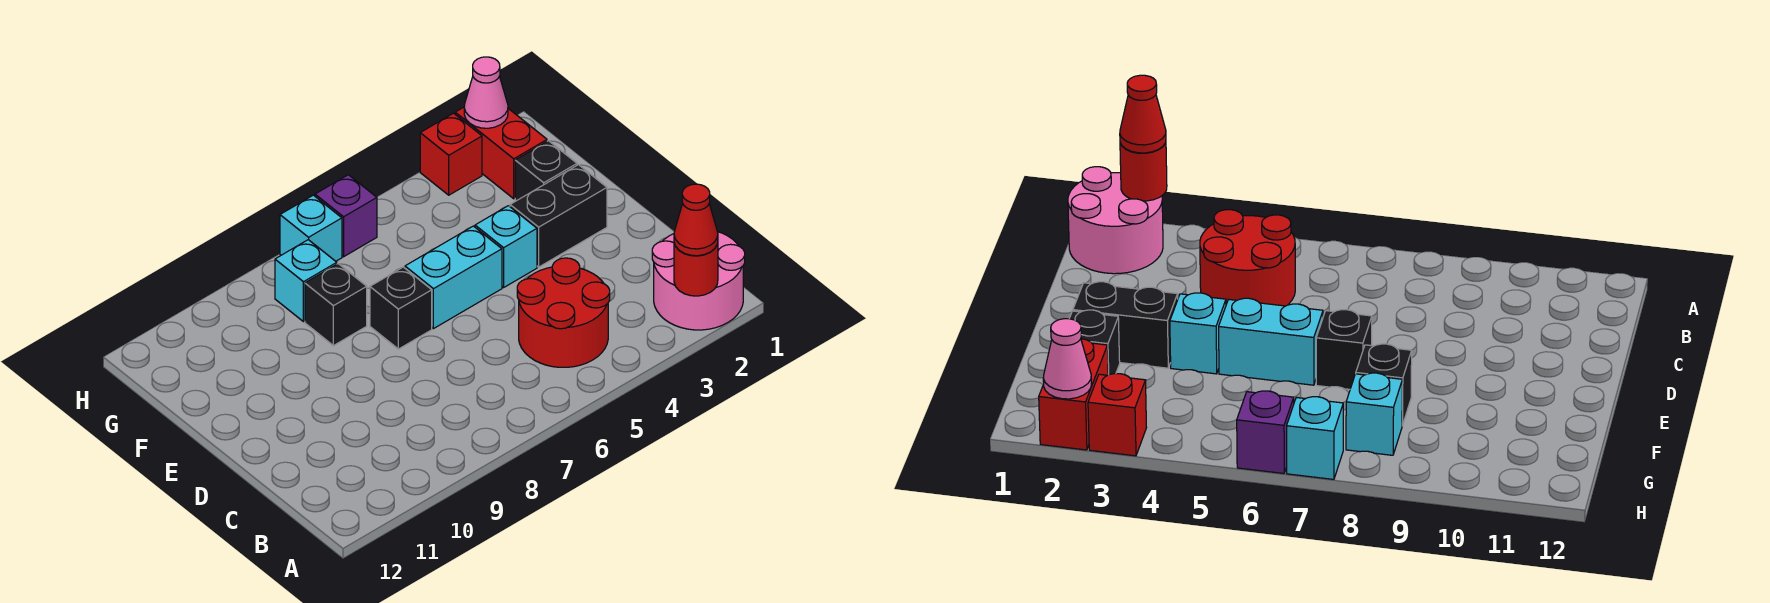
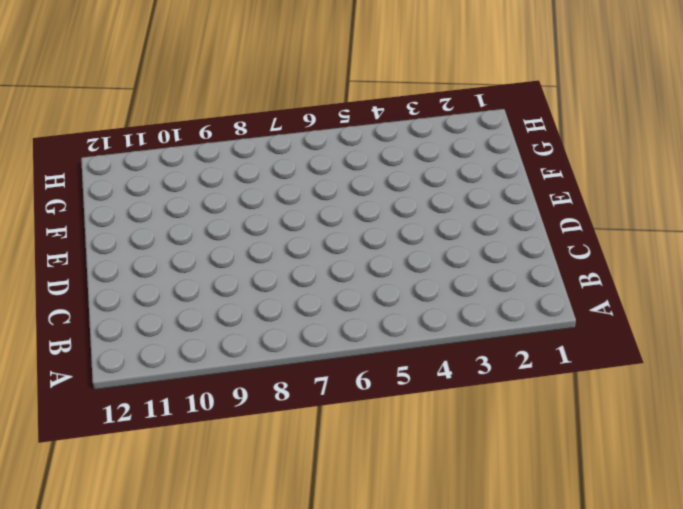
none -> pink 2x2 round brick [652,232,745,330]
none -> red 2x2 round brick [517,258,610,367]
none -> black 1x2 brick [510,165,607,267]

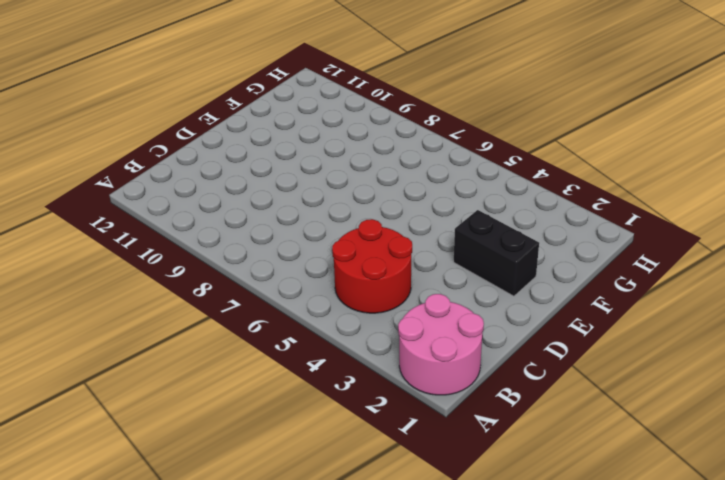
none -> cyan 1x1 brick [475,206,537,287]
none -> cyan 1x2 brick [405,226,502,329]
none -> black 1x1 brick [370,267,432,349]

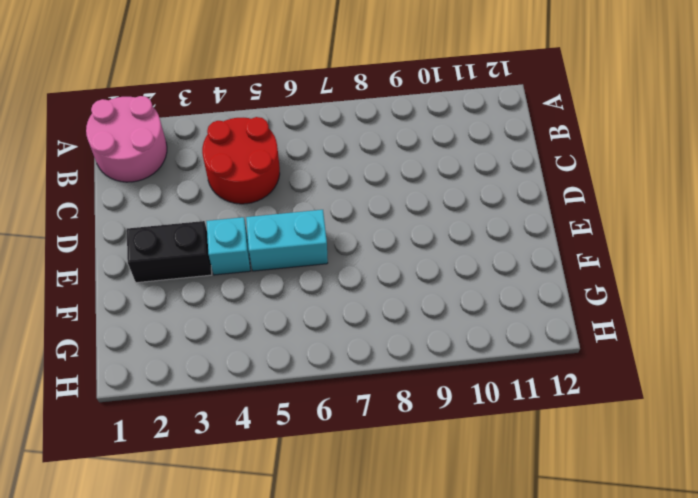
none -> black 1x1 brick [370,267,432,349]
none -> black 1x1 brick [515,141,577,201]
none -> black 1x1 brick [305,264,367,346]

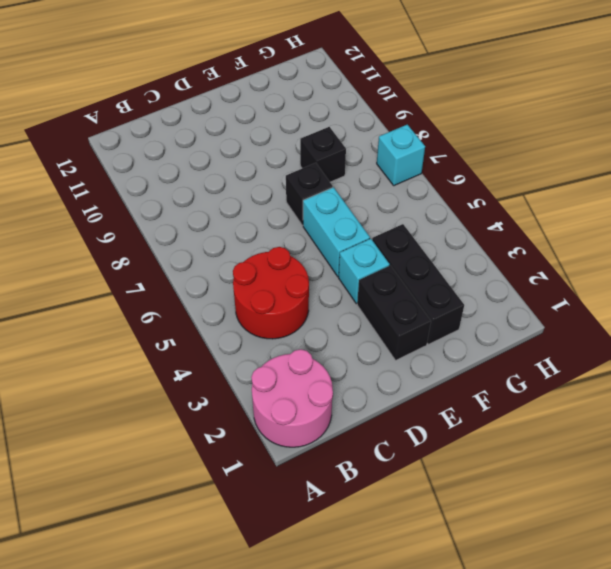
black 1x3 brick [372,224,464,344] -> black 1x1 brick [515,141,577,201]
none -> red 1x2 brick [455,107,547,199]
none -> cyan 1x1 brick [275,240,337,322]
none -> red 1x1 brick [420,113,482,195]

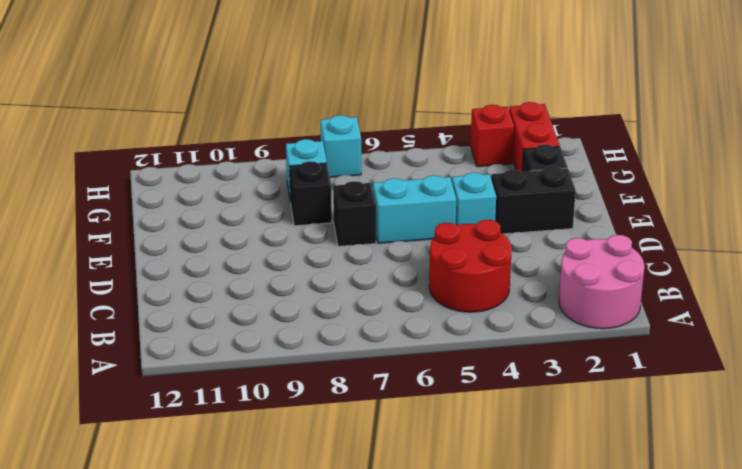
none -> purple 1x1 brick [315,175,377,257]
none -> red 1x1 round brick [674,243,718,296]
none -> pink 1x1 cone [464,57,508,128]

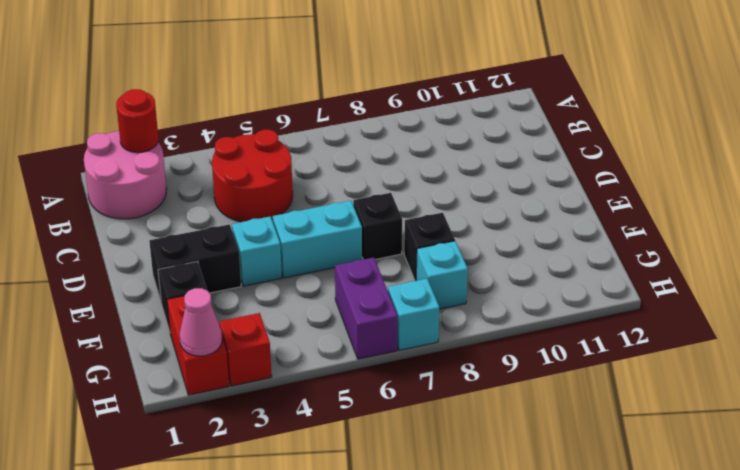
purple 1x2 brick [335,257,398,359] -> purple 1x1 brick [315,175,377,257]
none -> red 1x1 cone [674,184,718,256]

